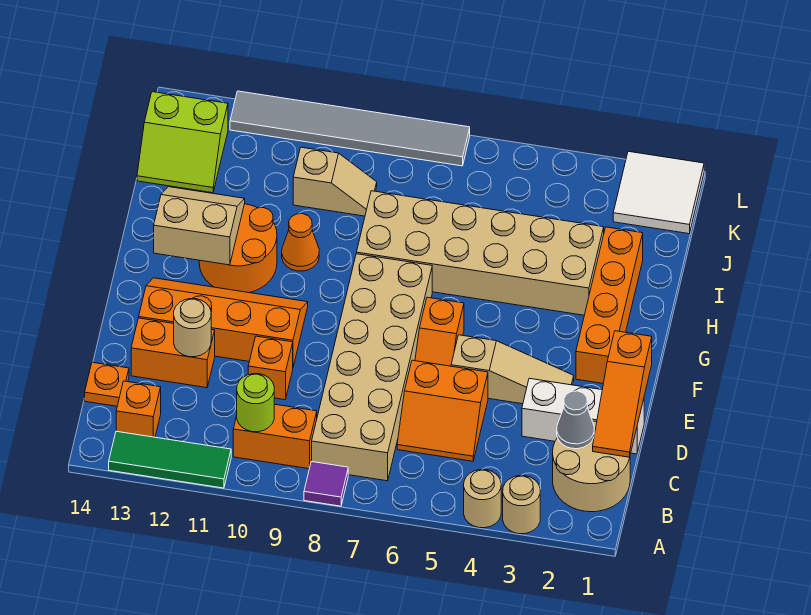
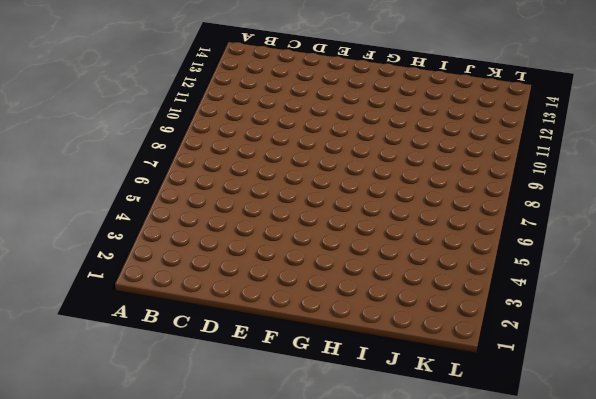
none -> tan 1x1 round brick [503,476,540,534]
none -> tan 1x1 round brick [464,470,501,528]
none -> purple 1x1 tile [304,461,348,506]

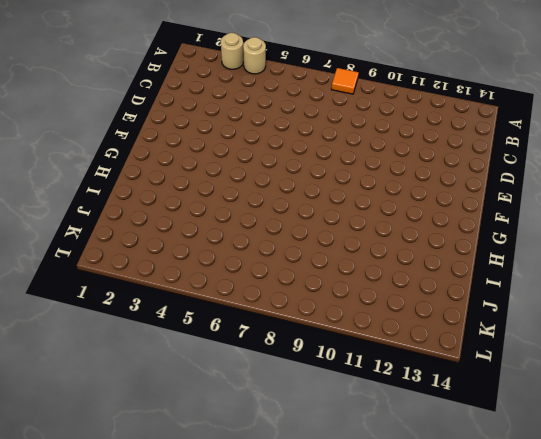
orange 1x1 tile [331,68,359,94] -> purple 1x1 tile [304,461,348,506]
none -> green 1x3 tile [109,431,231,488]
none -> tan 2x2 round brick [553,421,630,512]
none -> tan 2x6 brick [312,254,432,481]

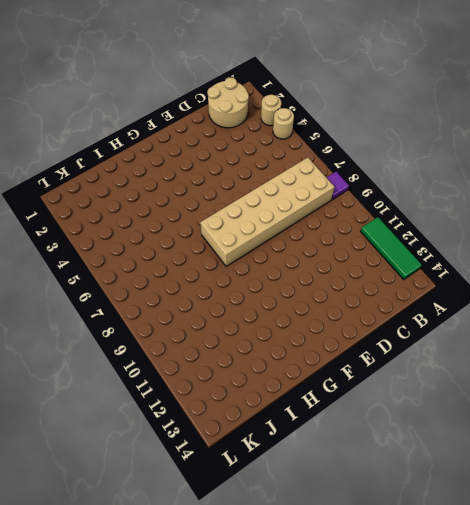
none -> orange 1x2 brick [233,404,317,469]
none -> orange 1x1 brick [116,381,161,437]
none -> orange 2x2 slope [397,360,488,461]

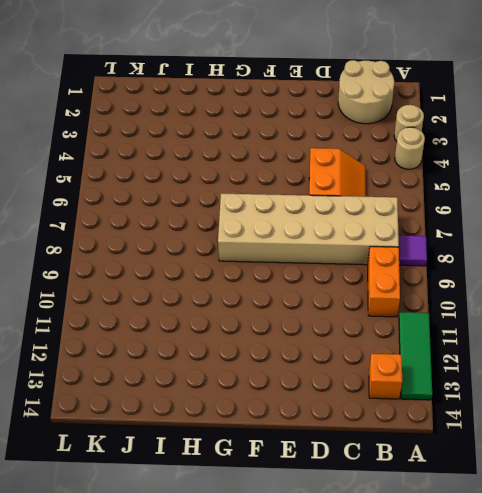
none -> orange 1x1 plate [85,362,129,406]
none -> white 1x3 brick [522,378,644,454]
none -> orange 1x1 brick [248,336,293,400]

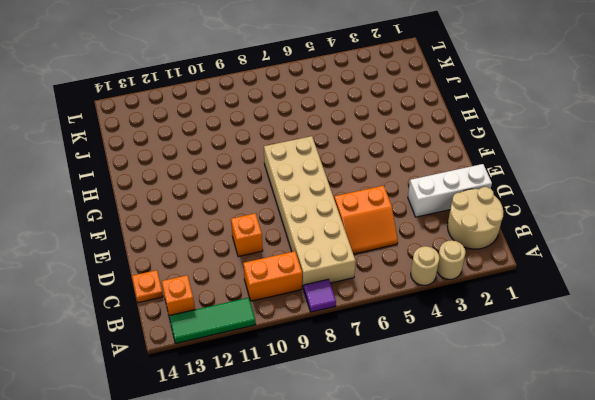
none -> orange 1x2 brick [131,318,215,388]
none -> tan 1x3 slope [451,335,574,404]
none -> orange 1x2 slope [415,297,464,366]

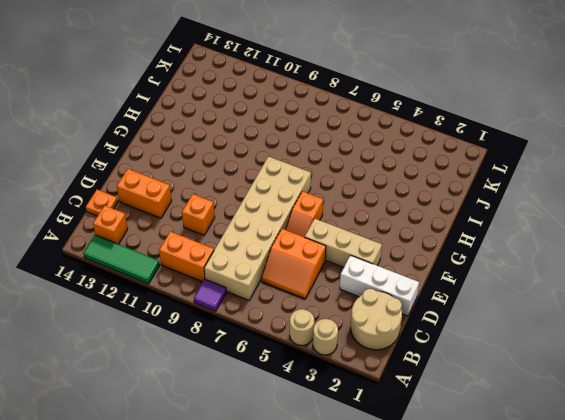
tan 1x3 brick [305,219,382,267] -> tan 1x3 slope [451,335,574,404]
none -> orange 2x4 slope [139,278,308,367]
none -> orange 1x4 brick [576,227,643,383]
none -> orange 2x2 round brick [199,204,277,293]

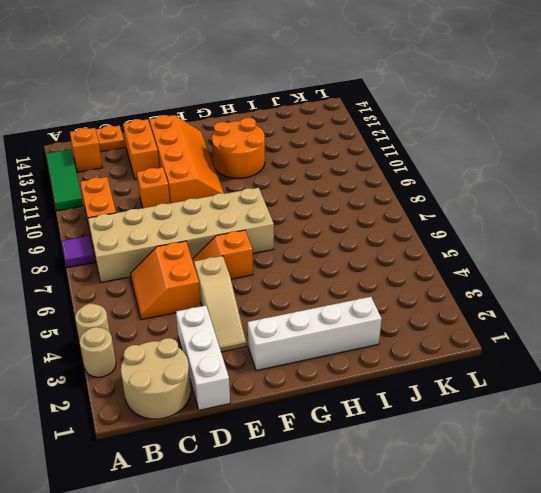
white 1x4 brick [248,297,382,371] -> orange 1x4 brick [576,227,643,383]
none -> tan 2x6 brick [356,191,604,315]
none -> orange 1x1 cone [282,214,319,271]
none -> tan 1x2 slope [293,147,377,216]

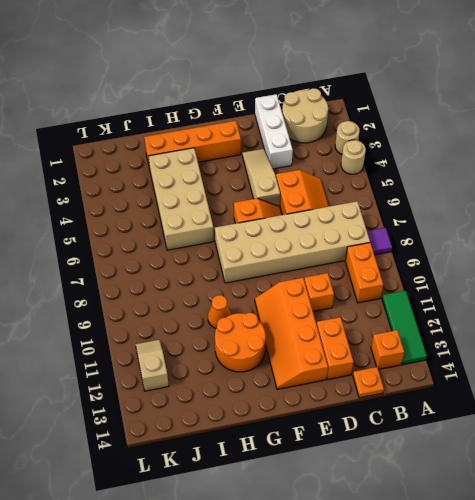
tan 2x4 brick [148,148,214,250] -> tan 2x6 brick [356,191,604,315]
tan 1x2 slope [135,340,169,391] -> tan 1x2 slope moved to [293,147,377,216]
none -> lime 2x2 slope [137,92,228,193]
none -> white 2x2 tile [613,151,704,234]
none -> grey 1x6 tile [230,91,470,166]

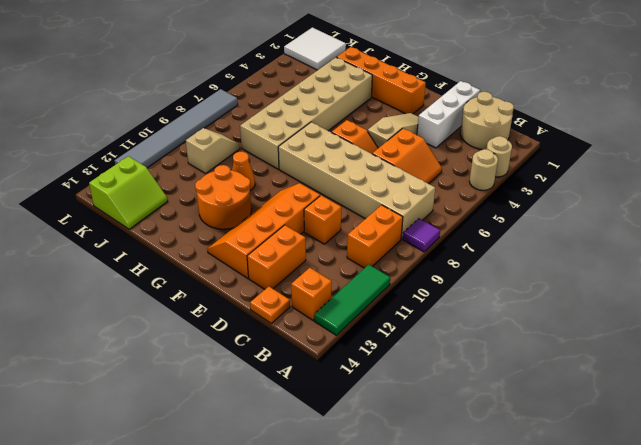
none -> lime 1x1 round brick [237,374,274,432]
none -> orange 1x3 slope [593,331,652,457]
none -> grey 1x1 cone [557,391,594,449]

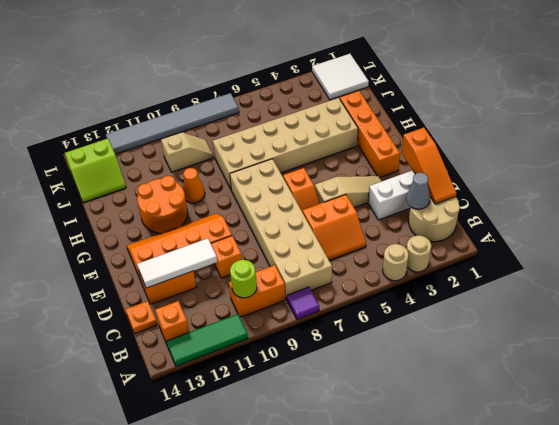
white 1x3 tile [137,238,218,288] -> tan 1x1 round brick [174,299,211,357]
none -> tan 2x2 slope [154,187,245,265]

